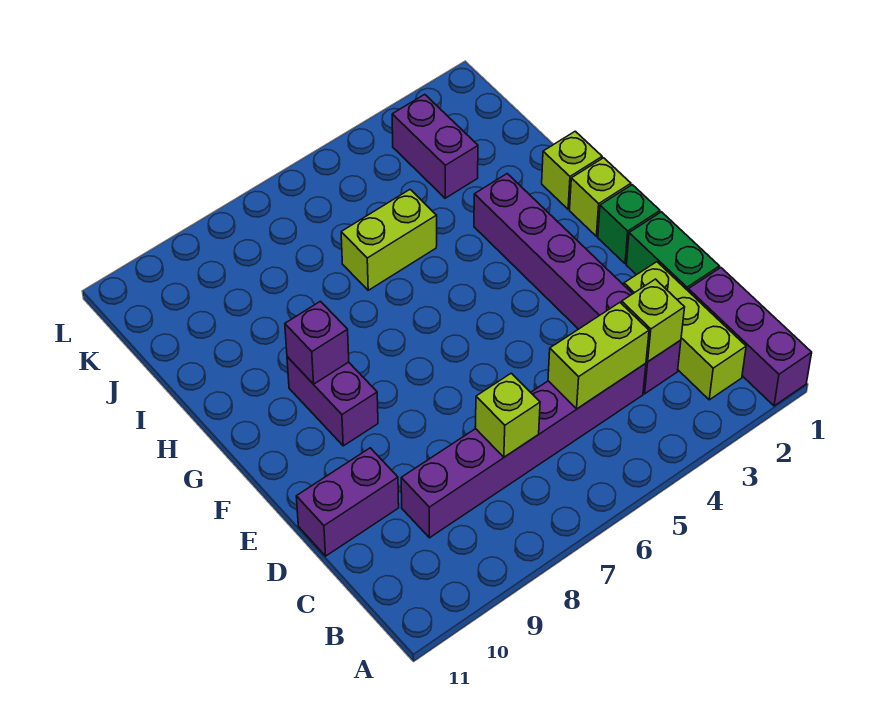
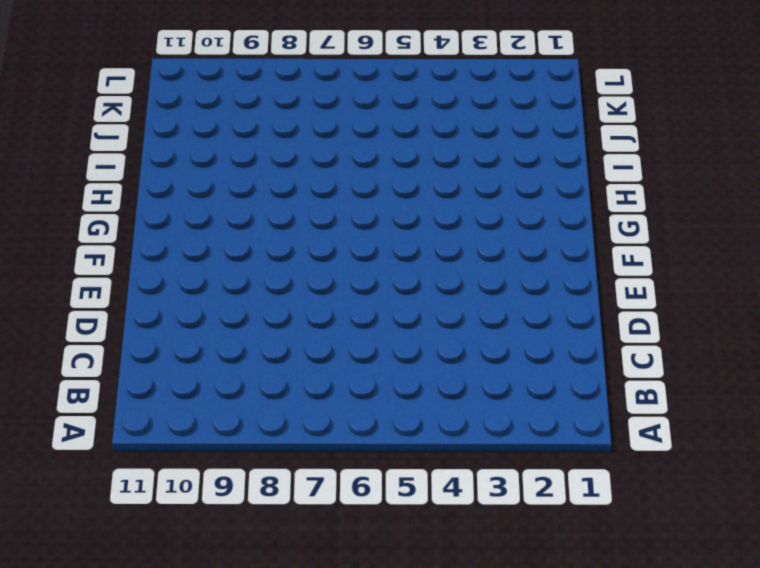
none -> purple 1x3 brick [688,268,812,406]
none -> lime 1x3 brick [624,262,746,400]
none -> purple 1x6 brick [474,174,681,394]

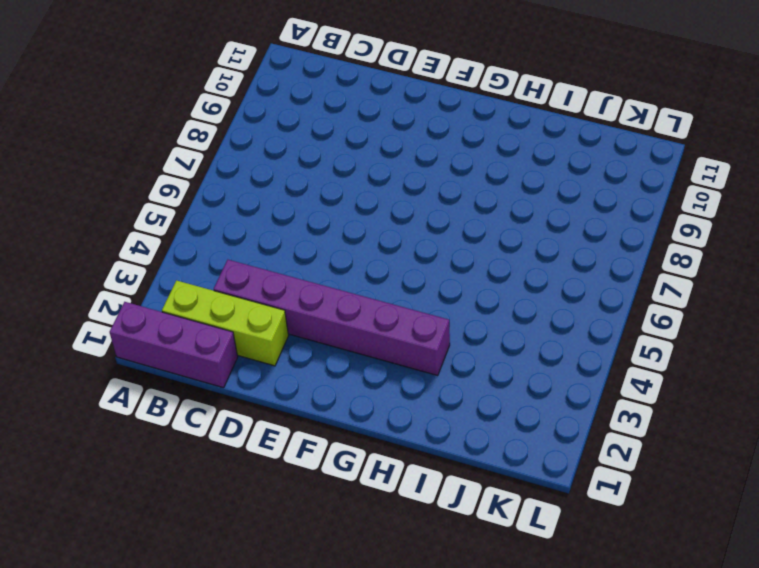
none -> purple 1x6 brick [401,363,646,538]
none -> green 1x2 brick [626,212,719,290]
none -> purple 1x2 brick [296,448,399,556]

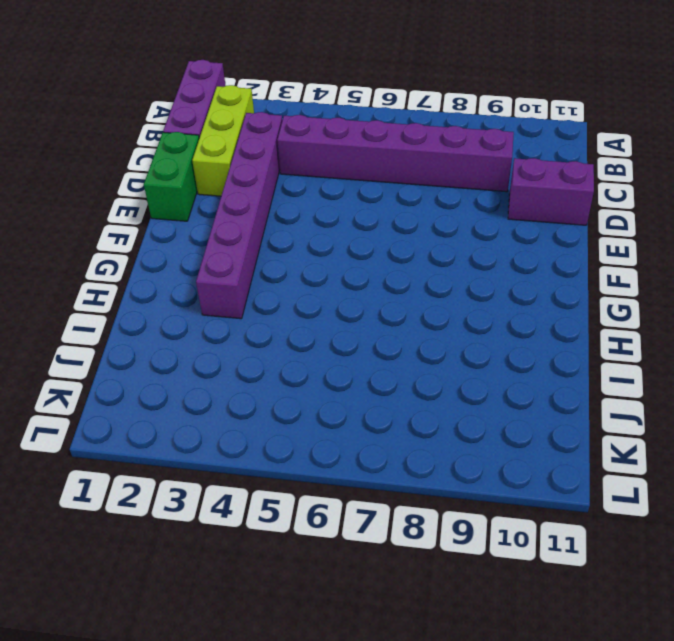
none -> green 1x1 brick [598,185,660,264]
none -> purple 1x2 brick [287,357,378,446]
none -> lime 1x1 brick [570,158,631,236]

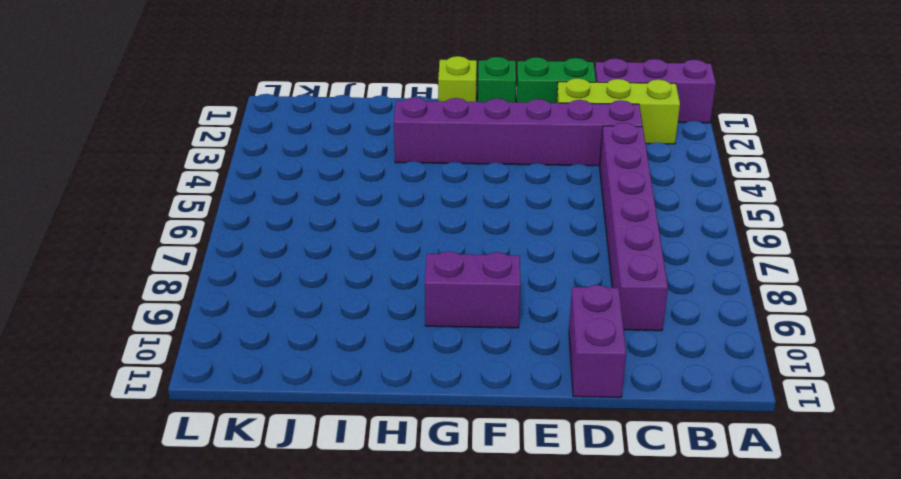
none -> lime 1x1 brick [542,131,602,209]
none -> lime 1x2 brick [341,190,437,290]
none -> purple 1x2 brick [392,94,478,198]

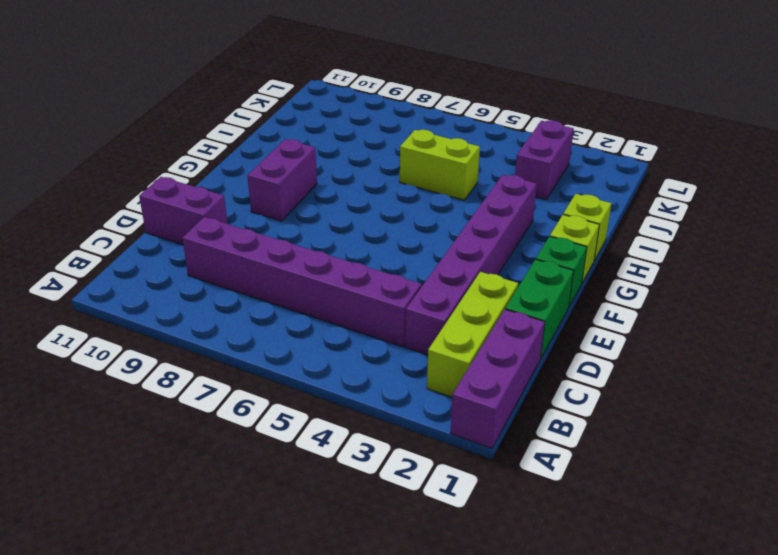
none -> lime 1x1 brick [622,279,685,362]
none -> lime 1x2 brick [548,303,649,409]
none -> lime 1x1 brick [475,373,540,457]

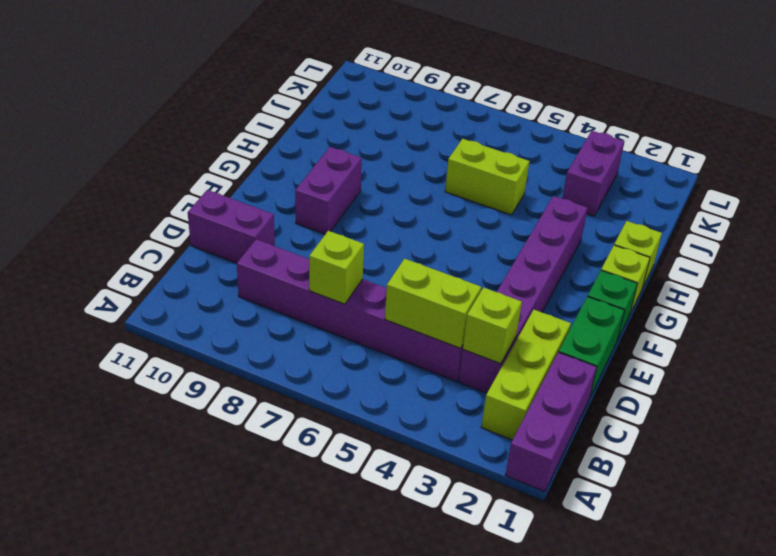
none -> purple 1x1 brick [285,301,349,384]

